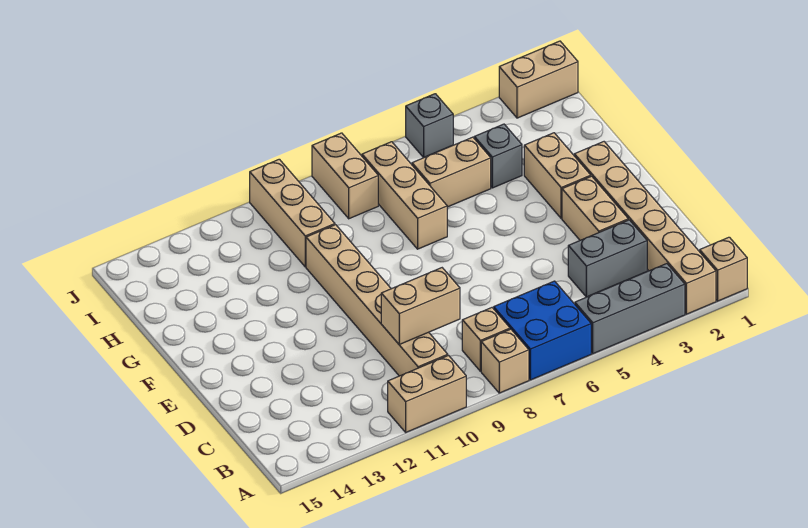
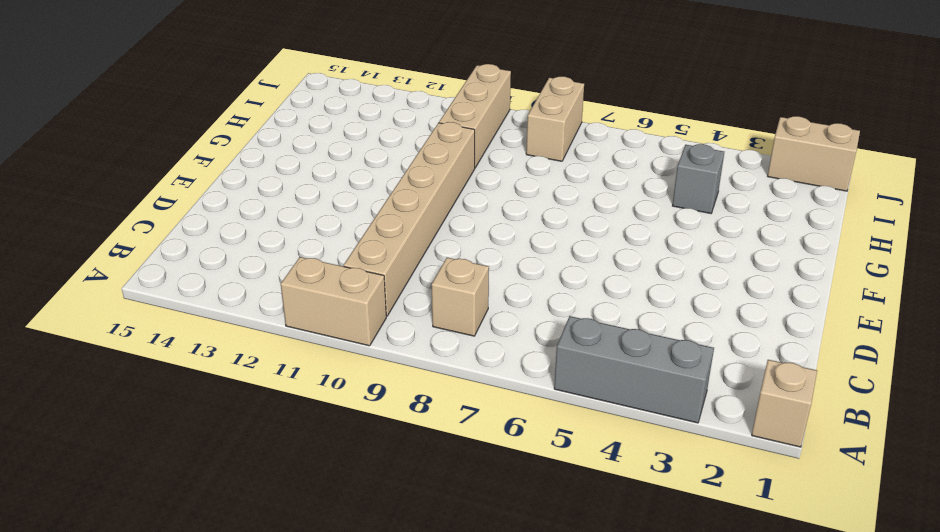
none -> tan 1x6 brick [574,142,716,314]
none -> blue 2x2 brick [494,281,591,380]
none -> tan 1x1 brick [481,329,529,393]

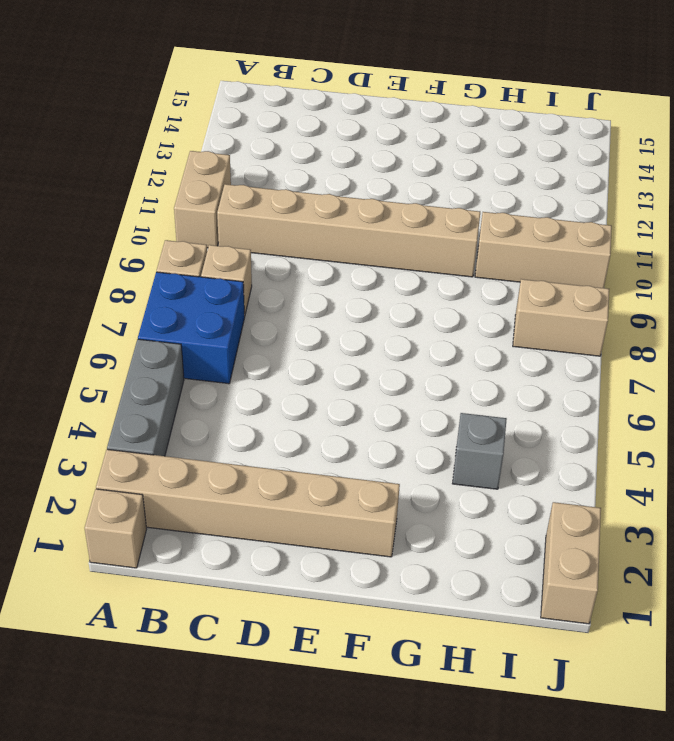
none -> grey 1x2 brick [568,220,647,297]
none -> tan 1x2 brick [562,176,628,240]
none -> tan 1x2 brick [524,133,591,218]

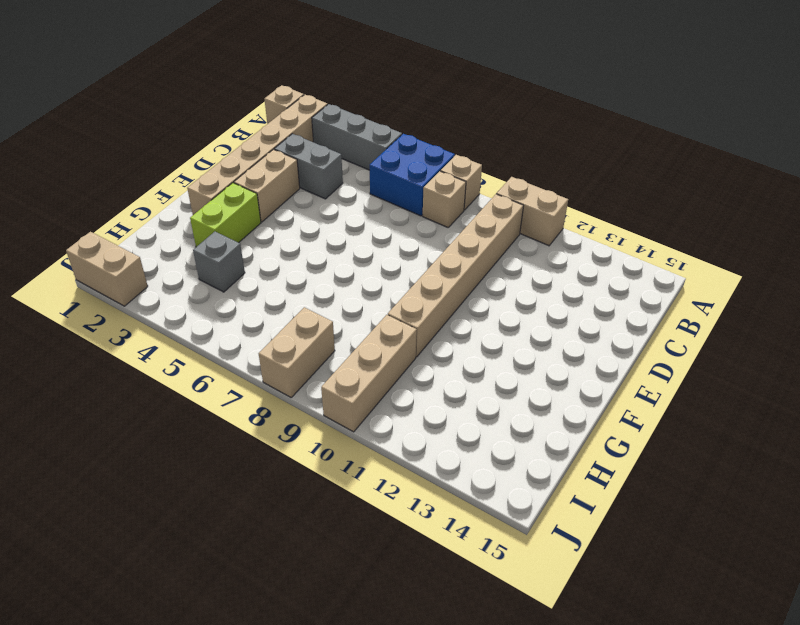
lime 1x2 brick [190,183,261,247] -> tan 1x2 brick [524,133,591,218]
none -> tan 1x3 brick [362,142,447,249]
none -> tan 1x2 brick [412,137,491,207]
none -> grey 1x1 brick [406,94,453,158]

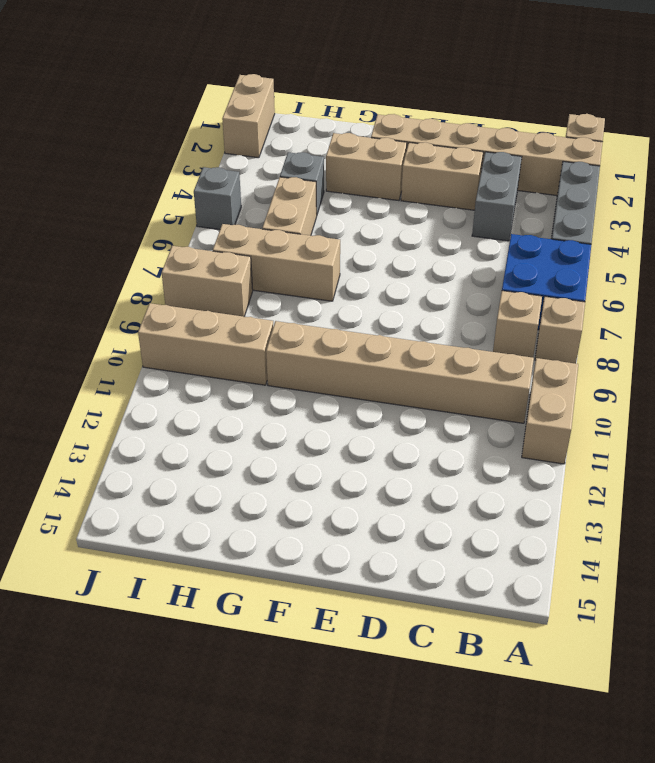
none -> tan 1x2 brick [381,268,460,344]

